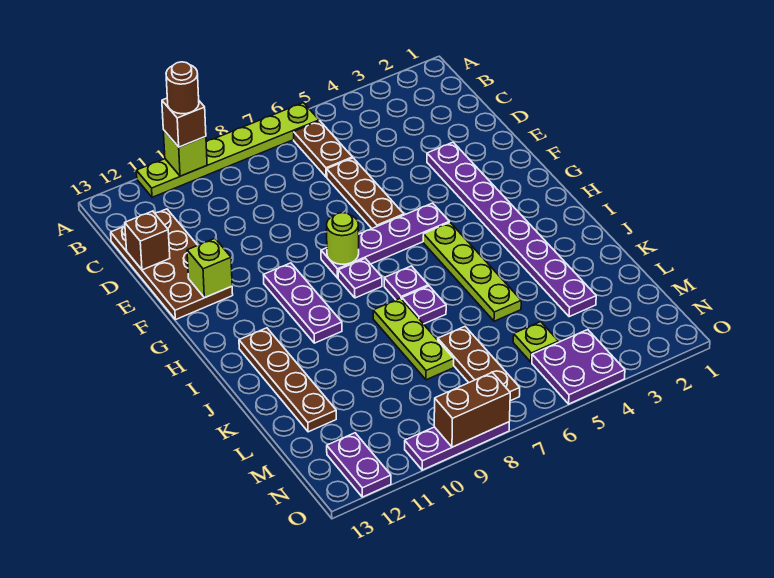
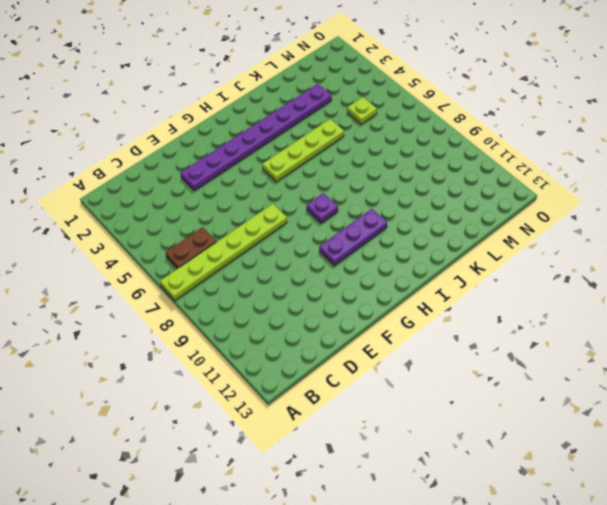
lime 1x6 plate [160,204,287,300] -> lime 1x6 plate turned to [137,103,319,197]
none -> brown 2x4 plate [111,209,233,320]
none -> brown 1x3 plate [327,158,404,228]
none -> purple 1x4 plate [321,203,449,278]

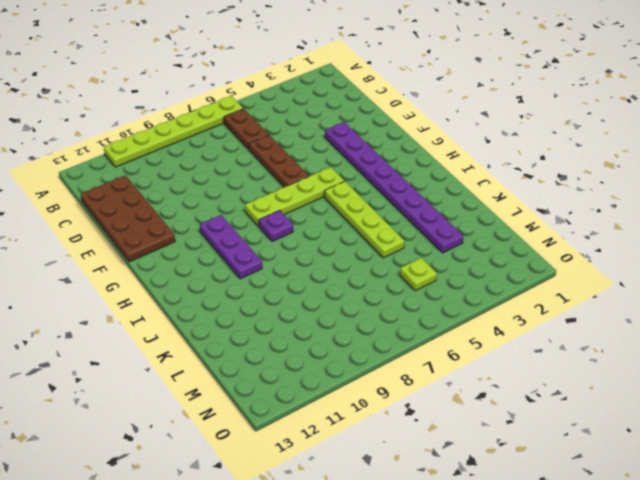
lime 1x4 plate [245,167,344,226] -> purple 1x4 plate [321,203,449,278]
none -> purple 1x1 plate [384,266,428,300]
none -> brown 1x4 plate [239,328,336,432]
none -> purple 1x1 plate [402,286,446,324]

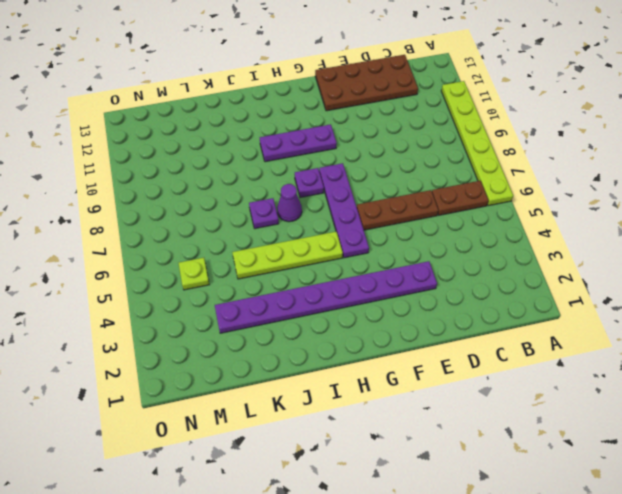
purple 1x1 cone [277,184,302,222] -> purple 1x1 plate [384,266,428,300]
none -> brown 1x4 plate [239,328,336,432]
none -> lime 1x3 plate [373,298,454,380]
none -> brown 1x3 plate [438,327,520,401]

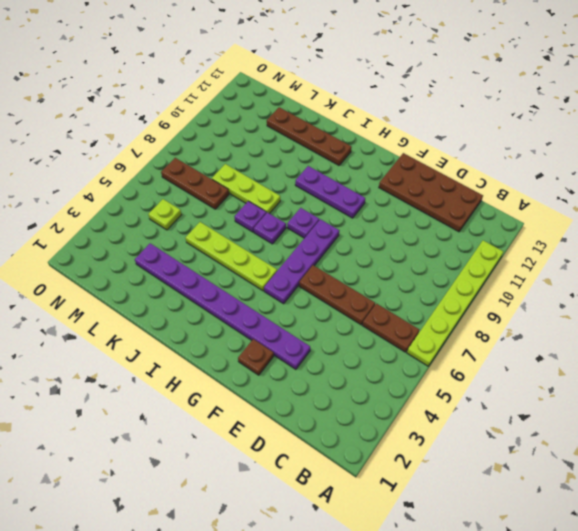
brown 1x1 plate [238,339,274,375] -> none
none -> purple 2x2 plate [532,330,625,404]
none -> purple 1x2 plate [327,433,391,497]
none -> purple 1x3 plate [405,422,509,470]

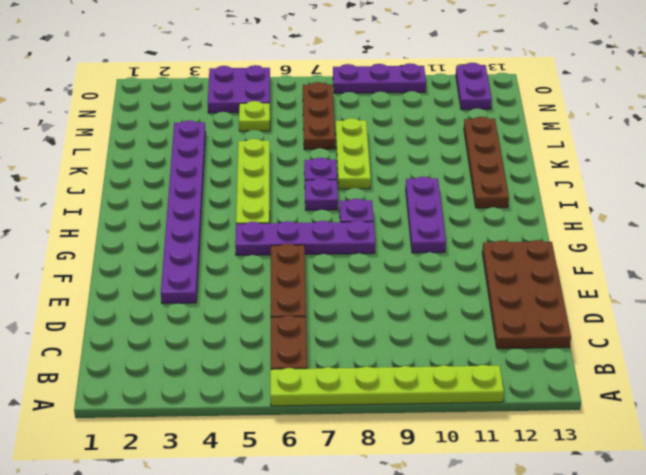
none -> lime 1x1 brick [163,130,207,176]
none -> brown 1x1 brick [125,211,170,270]
none -> lime 1x1 brick [187,239,232,298]

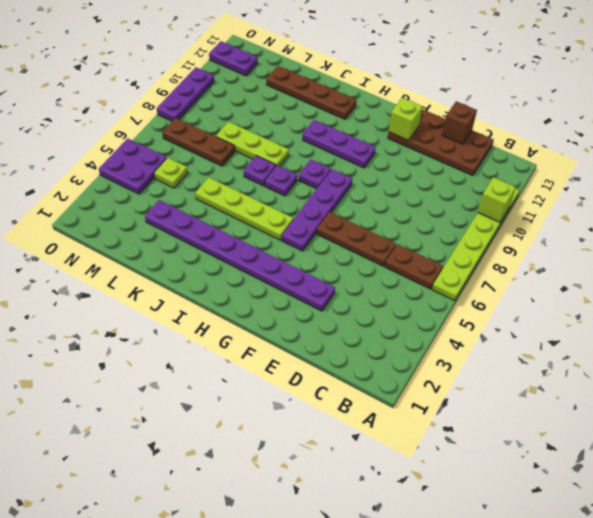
none -> lime 1x1 round brick [327,213,359,264]
none -> brown 1x2 brick [434,372,510,447]
none -> brown 1x1 brick [162,98,206,147]

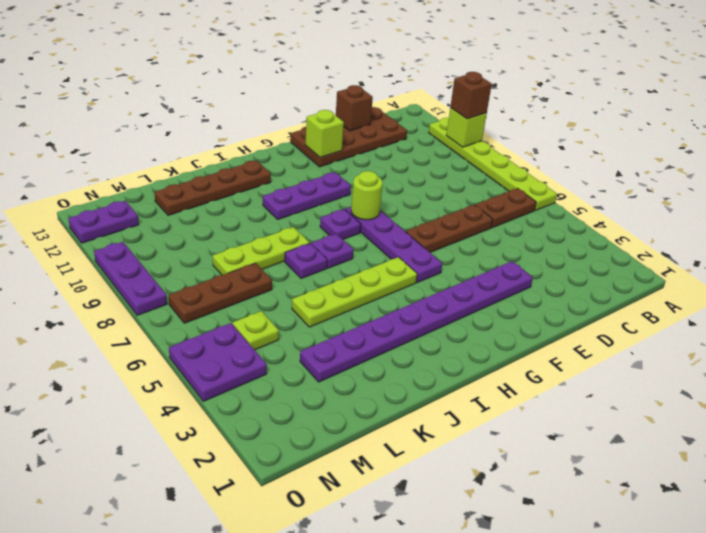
none -> brown 1x2 brick [434,372,510,447]
none -> brown 1x1 round brick [166,62,199,114]

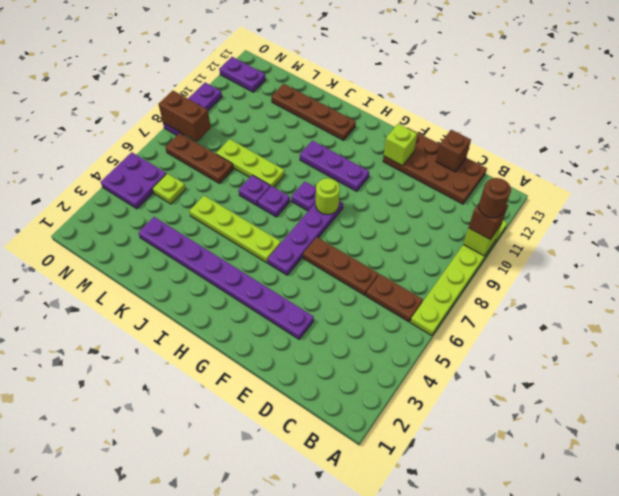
brown 1x2 brick [159,91,211,142] -> brown 1x2 brick turned to [434,372,510,447]

